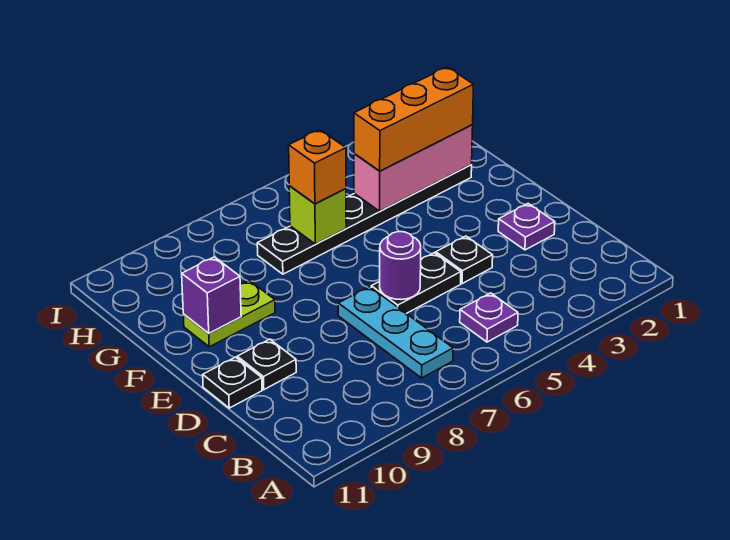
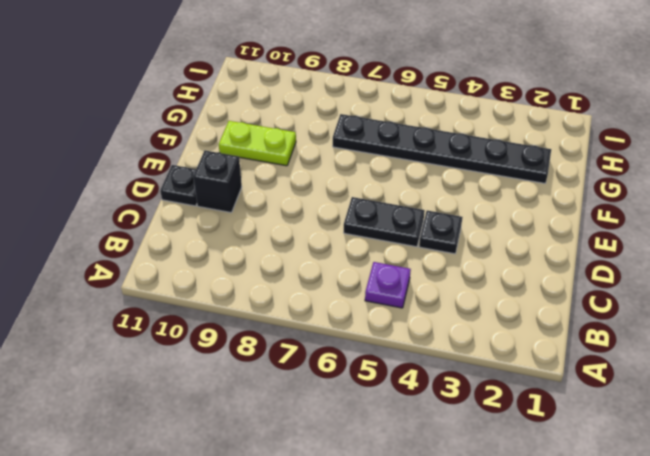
black 1x1 brick [193,151,242,213] -> black 1x1 plate [237,339,296,390]
none -> cyan 1x3 plate [338,287,453,378]
none -> purple 1x1 plate [498,204,555,250]
none -> purple 1x1 round brick [380,232,421,300]

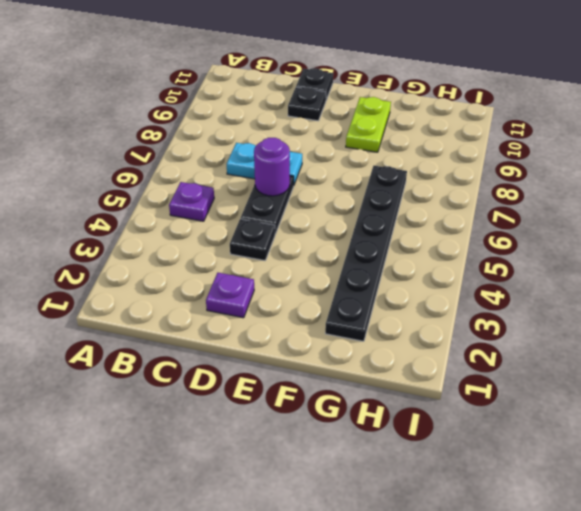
cyan 1x2 plate [227,143,302,184] -> cyan 1x3 plate [338,287,453,378]
none -> purple 1x1 brick [182,257,241,333]
none -> pink 1x3 brick [354,125,473,211]
none -> lime 1x1 brick [289,186,346,244]

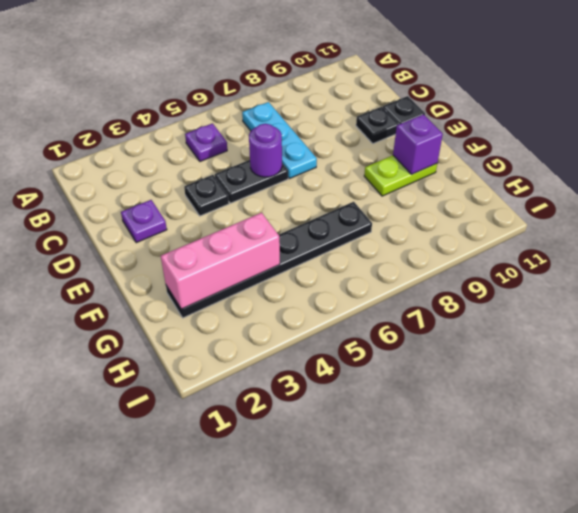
none -> lime 1x1 brick [289,186,346,244]
none -> orange 1x3 brick [354,67,474,171]
none -> orange 1x1 brick [289,130,346,204]

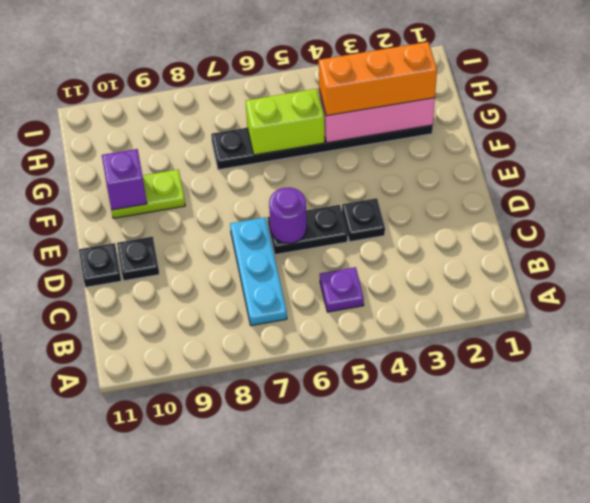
lime 1x2 brick [246,89,325,155] -> lime 1x1 brick [289,186,346,244]
none -> purple 1x1 plate [498,204,555,250]
none -> orange 1x1 brick [289,130,346,204]

